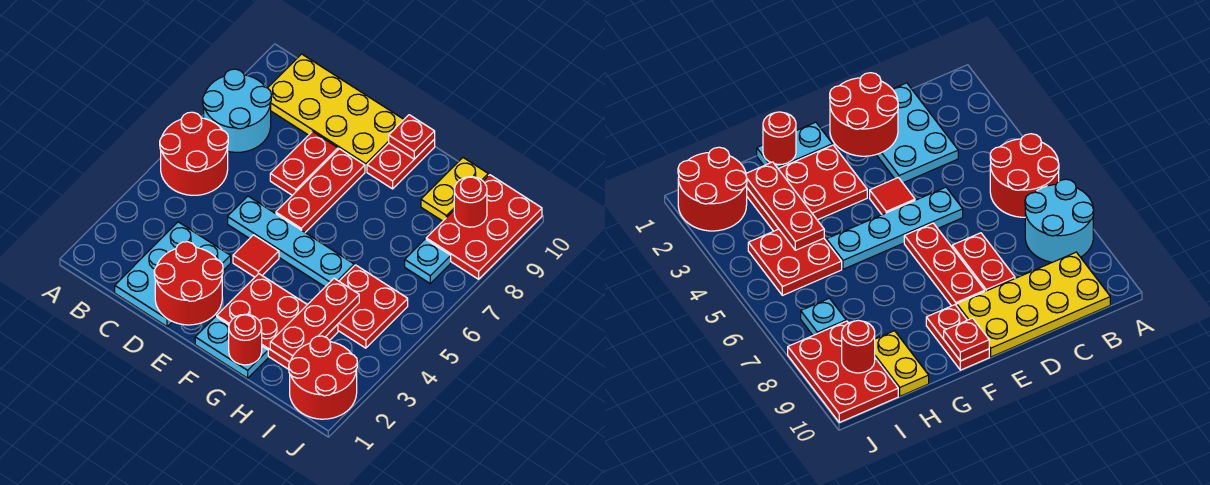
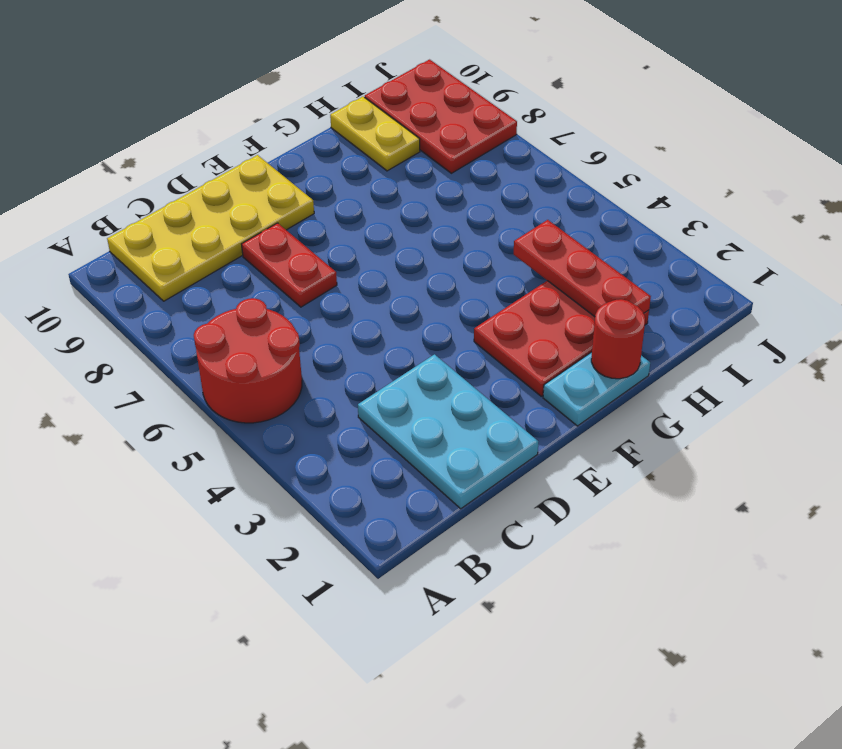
none -> cyan 2x2 round brick [203,69,271,152]
none -> cyan 1x4 plate [228,196,354,287]
none -> red 1x1 tile [233,235,279,277]

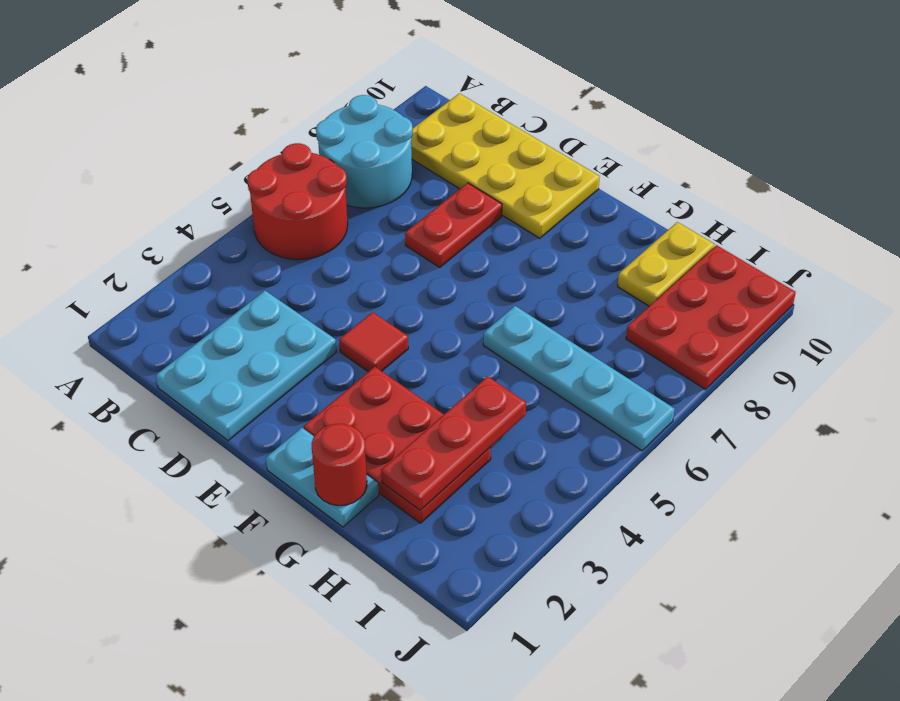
cyan 1x4 plate [483,306,675,451] -> cyan 1x4 plate moved to [228,196,354,287]
none -> red 1x3 plate [276,149,365,232]
none -> red 1x2 plate [367,139,435,189]
none -> red 2x2 plate [338,265,408,348]

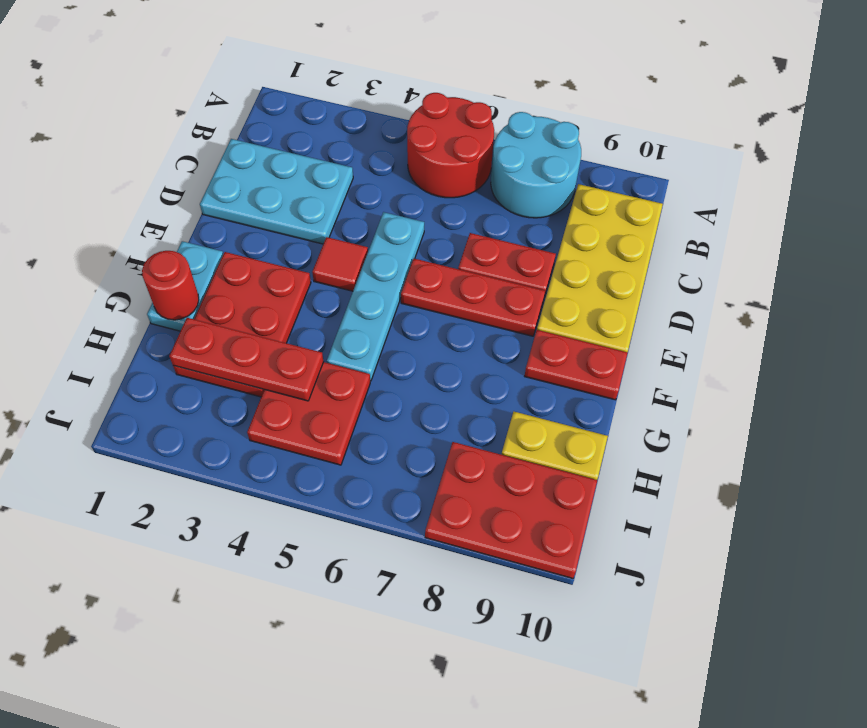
none -> red 2x2 round brick [289,336,357,419]
none -> cyan 1x1 plate [405,239,451,283]
none -> red 2x2 round brick [154,242,223,325]

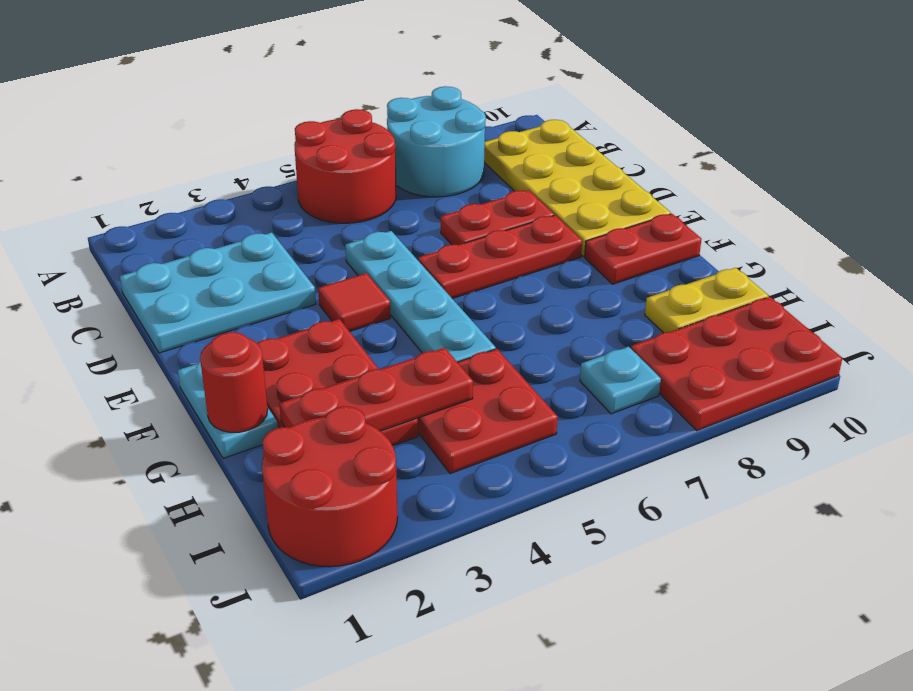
none -> red 2x2 round brick [154,242,223,325]
none -> red 1x1 plate [389,115,435,159]
none -> red 1x1 round brick [454,177,487,227]

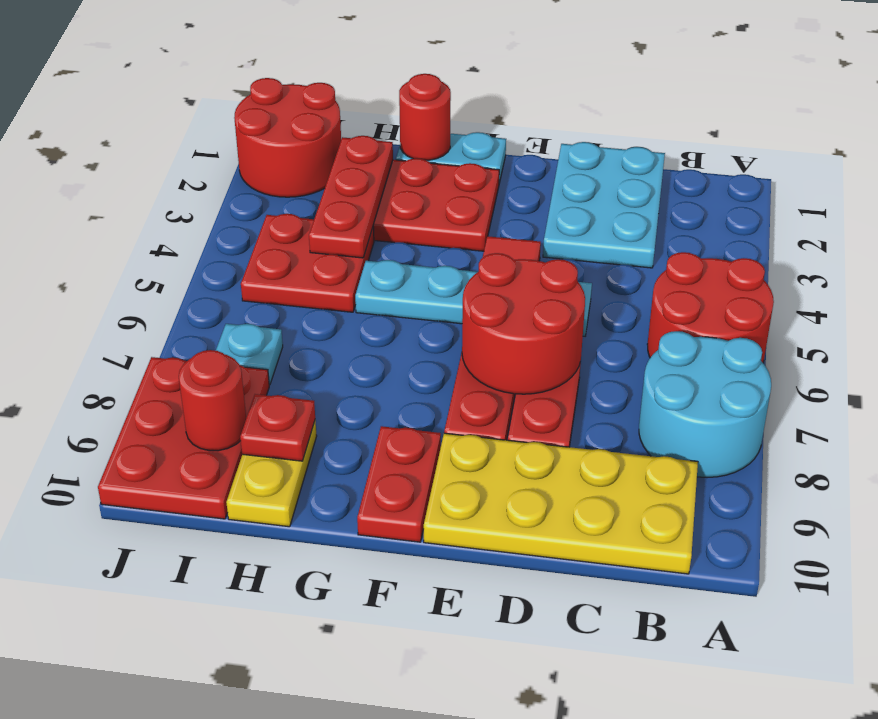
red 2x2 round brick [462,253,585,394] -> red 2x2 round brick moved to [154,242,223,325]
red 1x1 plate [240,394,315,461] -> red 1x1 plate moved to [389,115,435,159]

